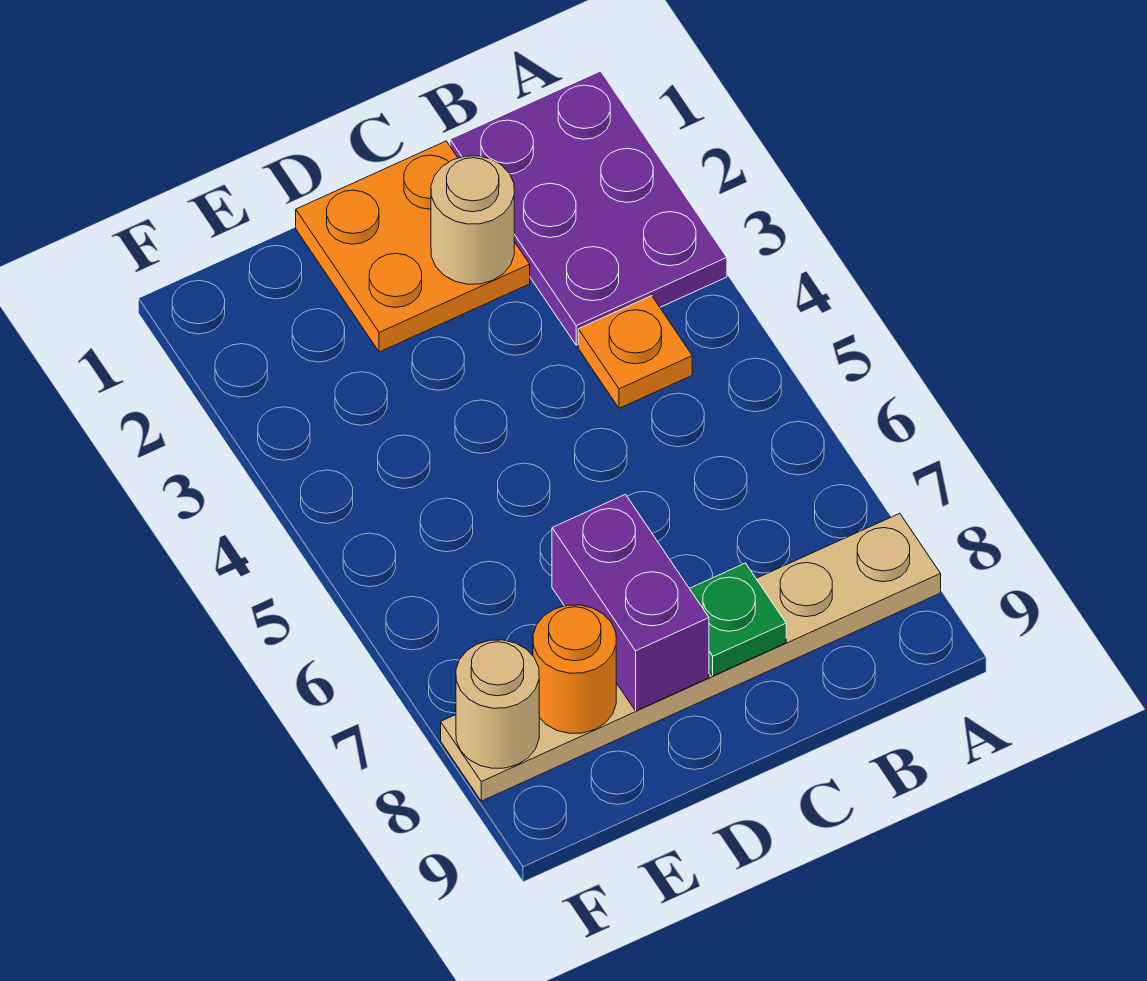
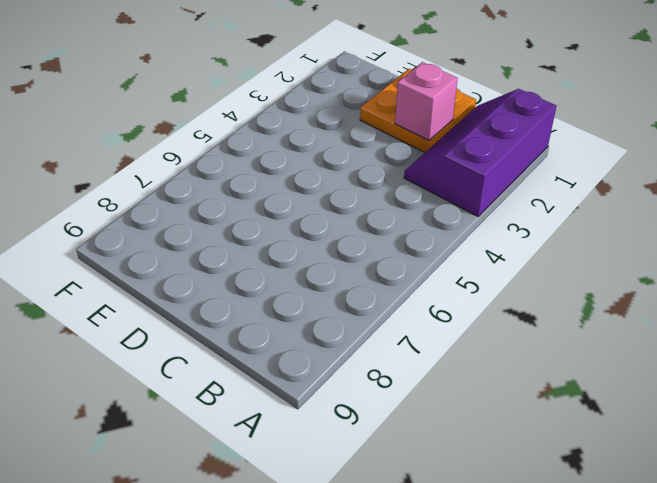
purple 2x3 slope [404,89,556,216] -> purple 2x3 plate [450,71,727,345]
pink 1x1 brick [395,62,458,141] -> tan 1x1 round brick [431,156,514,284]
none -> tan 1x6 plate [441,513,941,801]
none -> orange 1x1 plate [578,296,692,408]

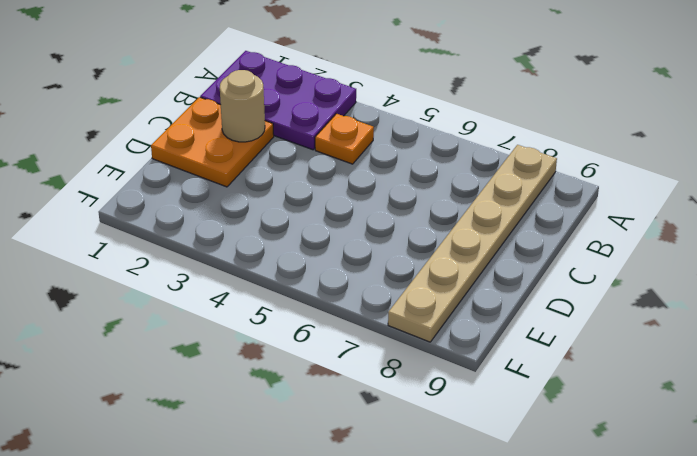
none -> green 1x1 plate [689,563,786,676]
none -> purple 1x2 brick [552,494,709,711]

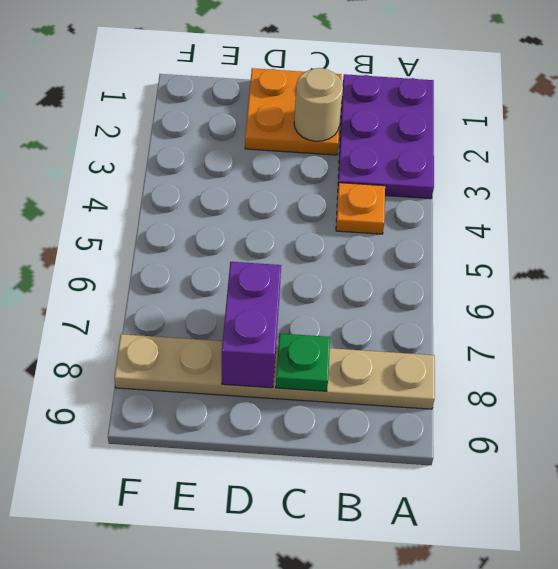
none -> orange 1x1 round brick [533,605,616,733]
none -> tan 1x1 round brick [456,640,539,768]

